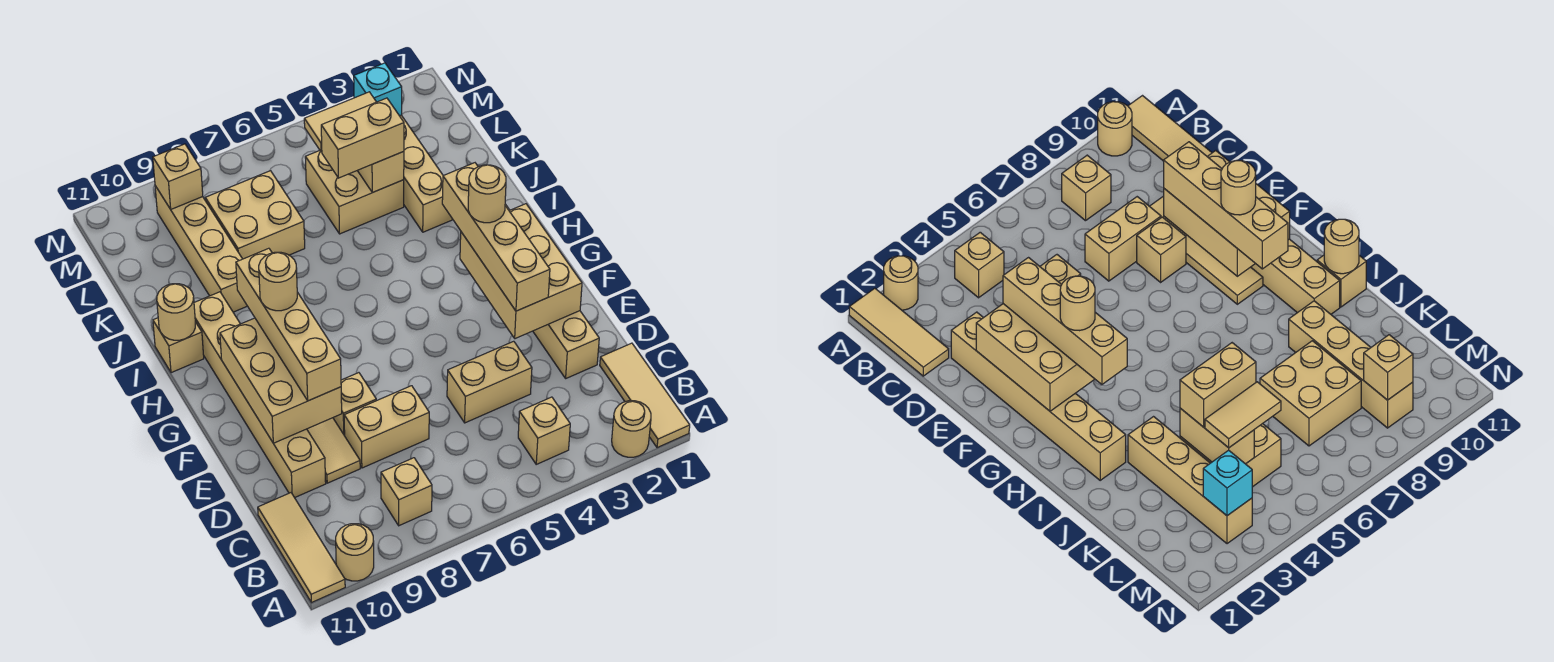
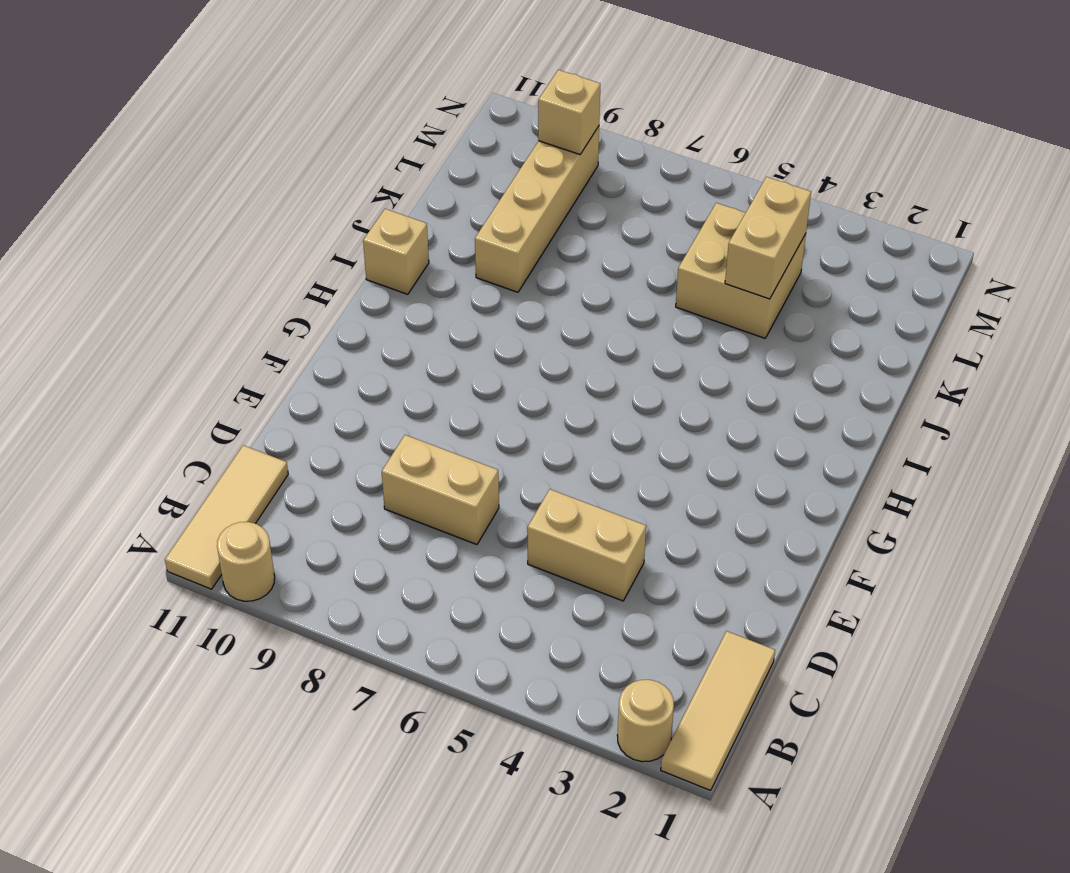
none -> tan 1x1 brick [518,397,570,464]
none -> tan 1x1 brick [381,458,432,526]
none -> tan 1x6 brick [505,204,599,378]

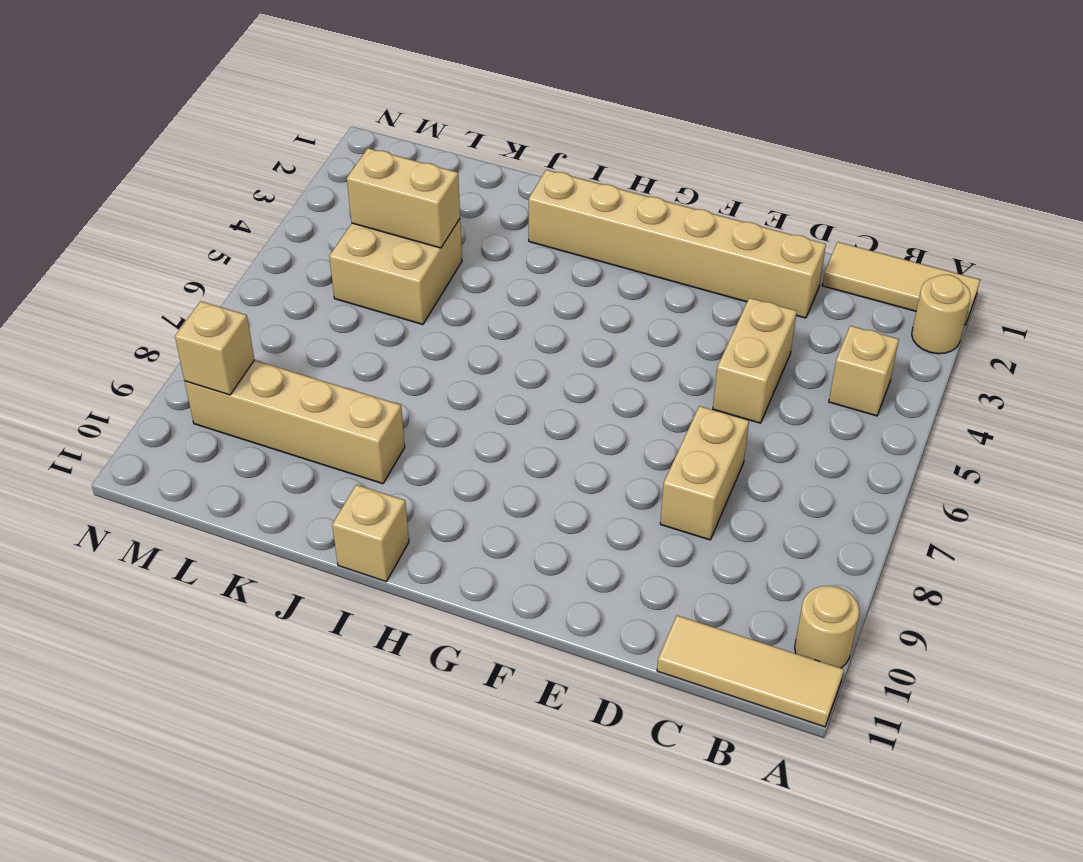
none -> tan 1x1 brick [381,458,432,526]
none -> tan 1x4 tile [307,418,360,483]
none -> tan 1x6 brick [194,292,326,498]

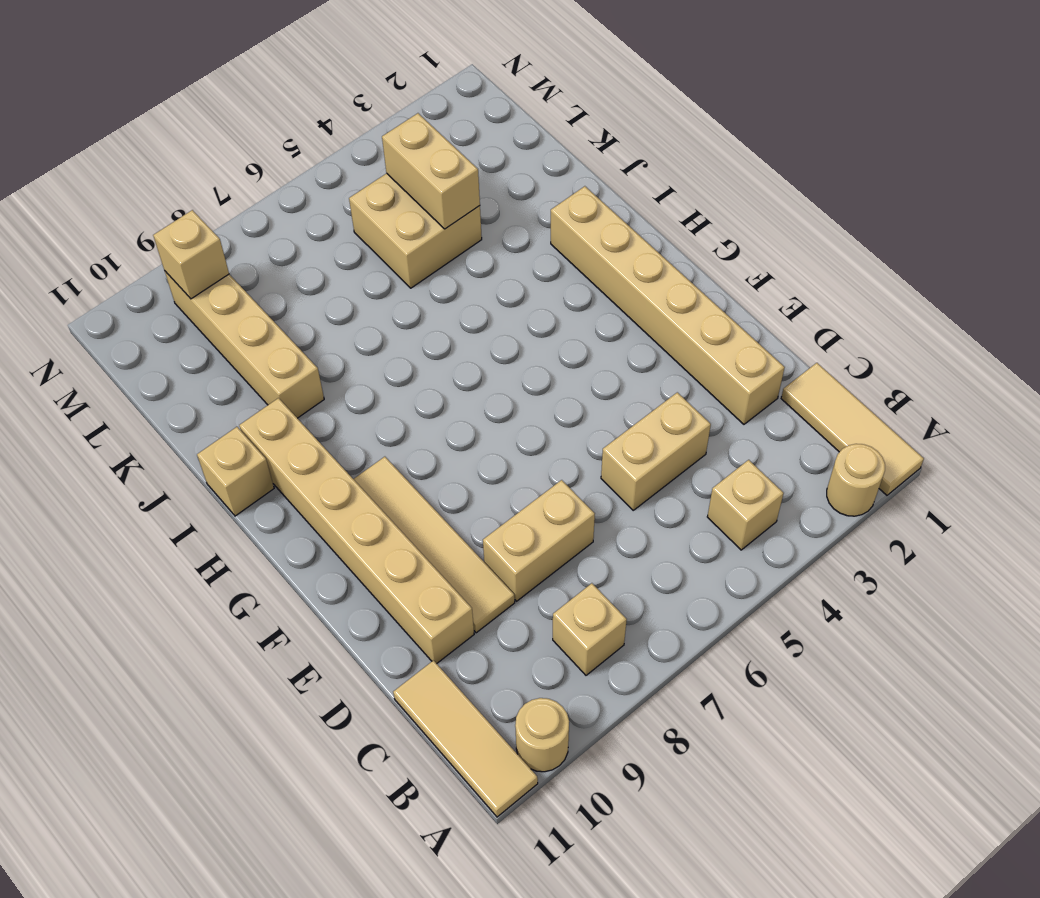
none -> tan 1x1 brick [333,373,376,436]
none -> tan 1x4 brick [400,115,453,232]
none -> tan 2x2 brick [205,171,305,259]

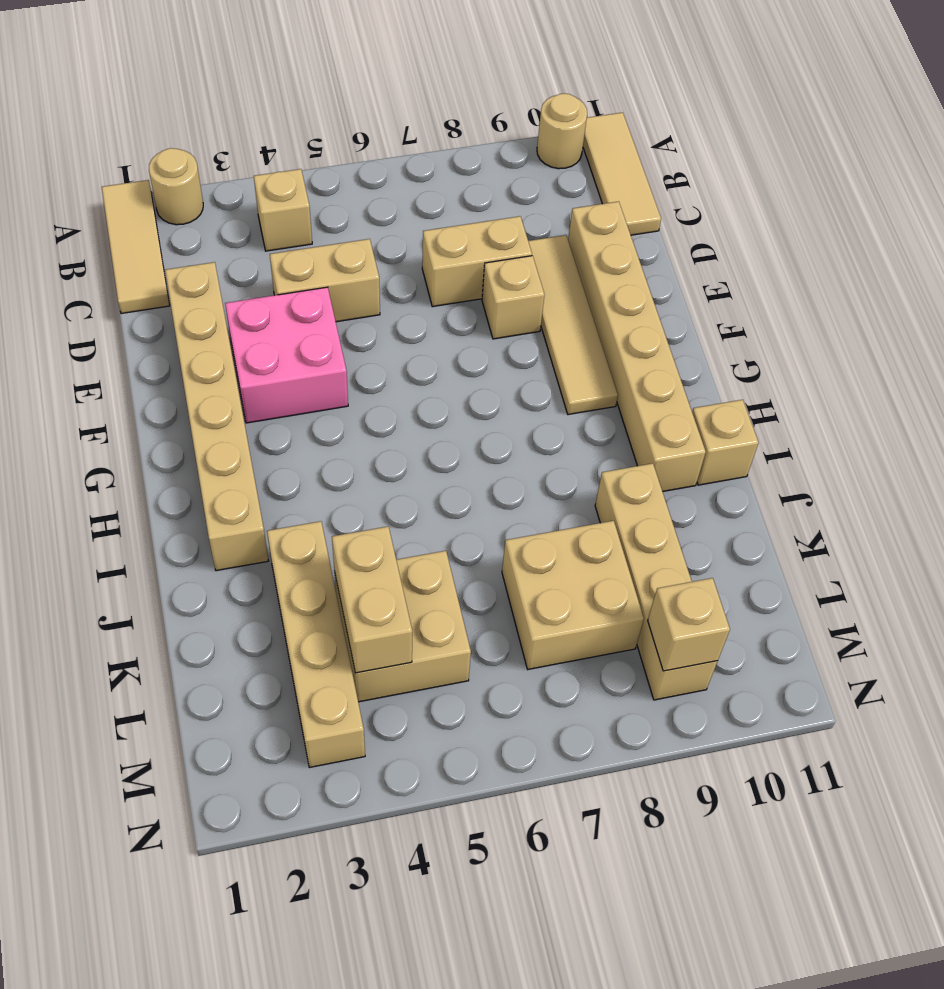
pink 2x2 brick [225,287,348,423] -> none
none -> tan 1x1 brick [381,458,432,526]
none -> tan 2x3 brick [460,204,582,339]
none -> tan 2x3 brick [220,318,342,443]

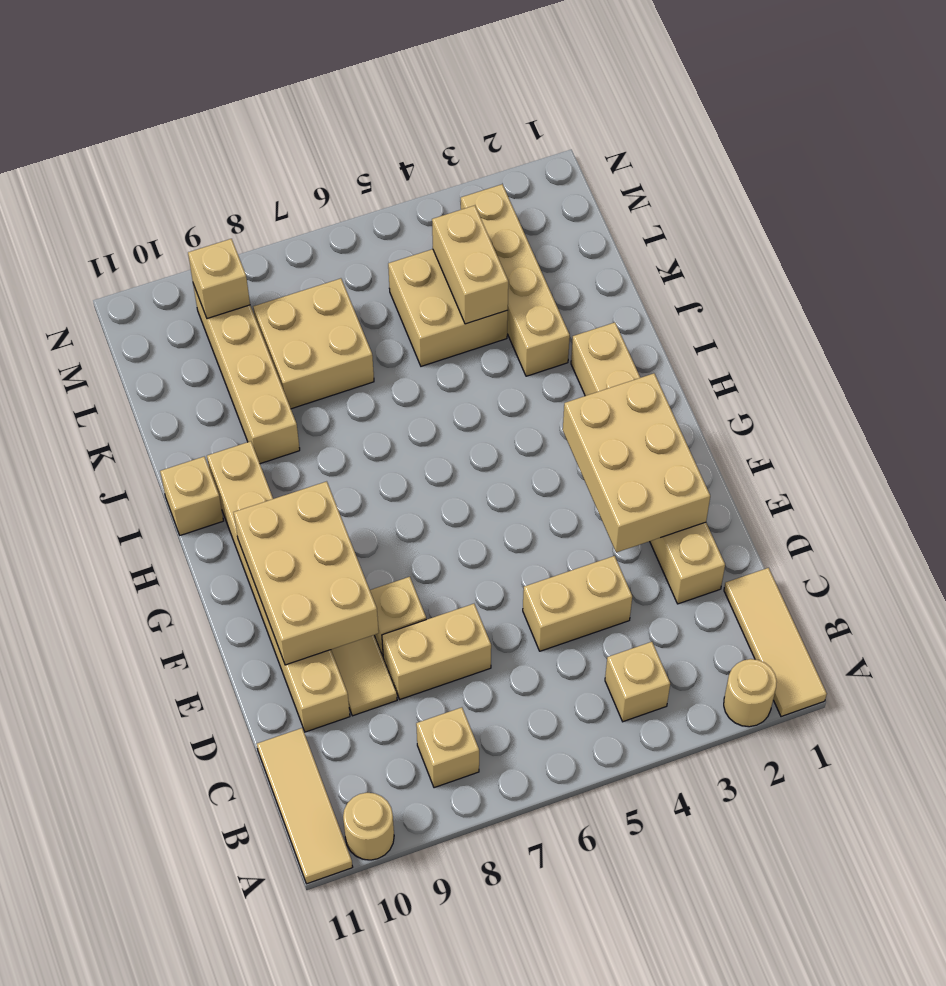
none -> tan 1x1 round brick [157,284,195,340]
none -> cyan 1x1 brick [354,63,402,116]
none -> tan 1x4 brick [442,163,550,311]

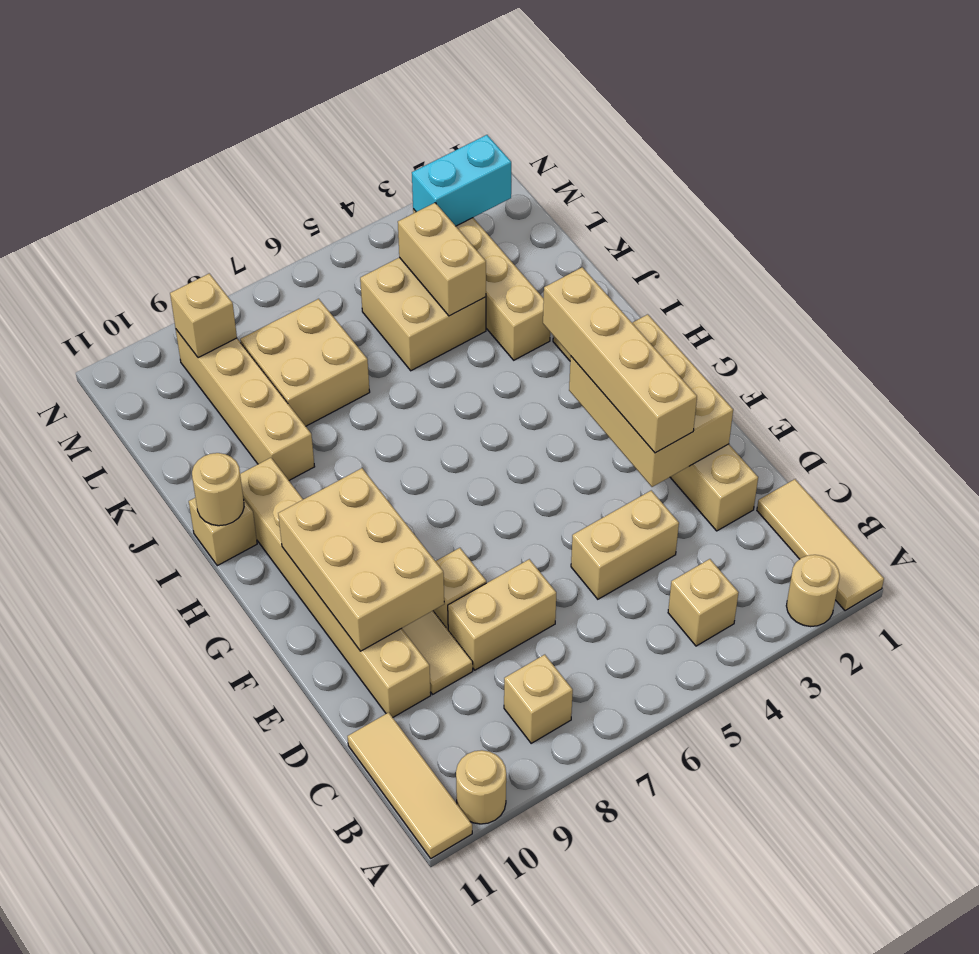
cyan 1x2 brick [412,135,511,226] -> cyan 1x1 brick [354,63,402,116]
none -> tan 1x4 brick [236,248,341,401]
none -> tan 1x2 brick [321,98,404,178]
none -> tan 1x2 tile [304,92,376,152]

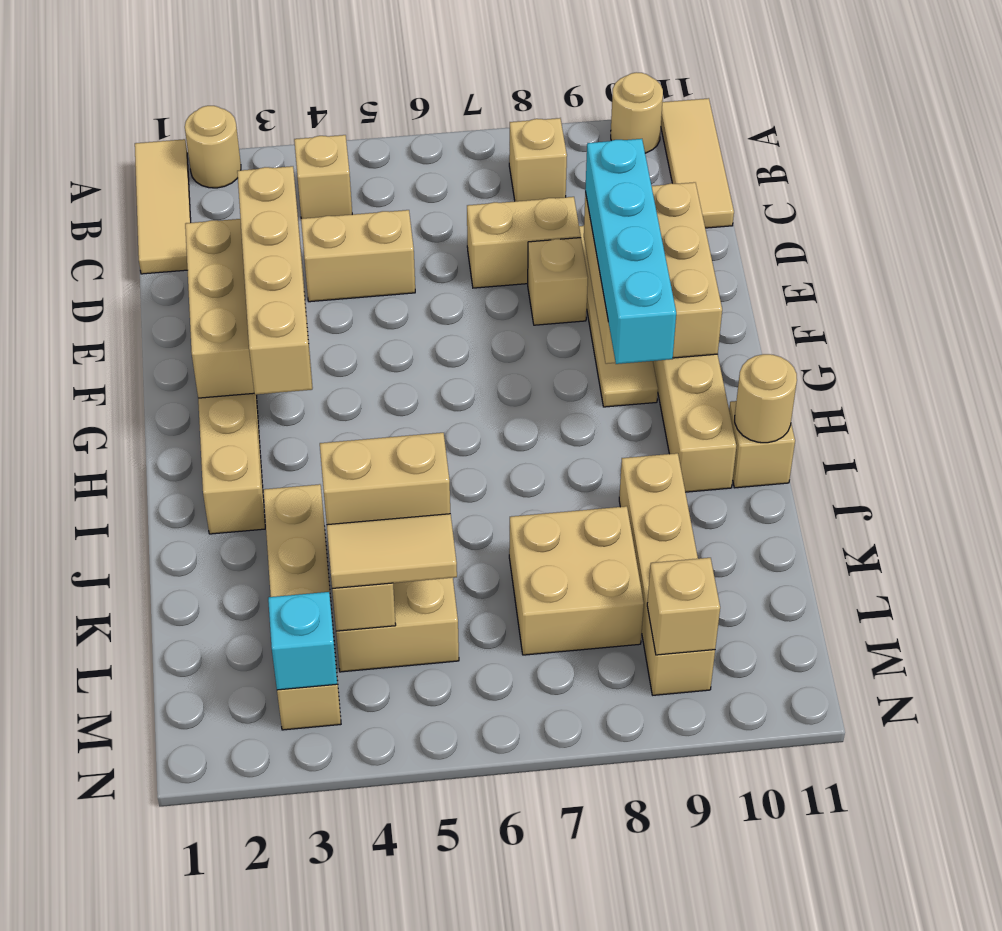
cyan 1x4 brick [585,139,676,364] -> tan 1x4 brick [236,248,341,401]
none -> tan 1x1 round brick [468,165,506,223]
none -> tan 1x1 round brick [259,252,297,311]

